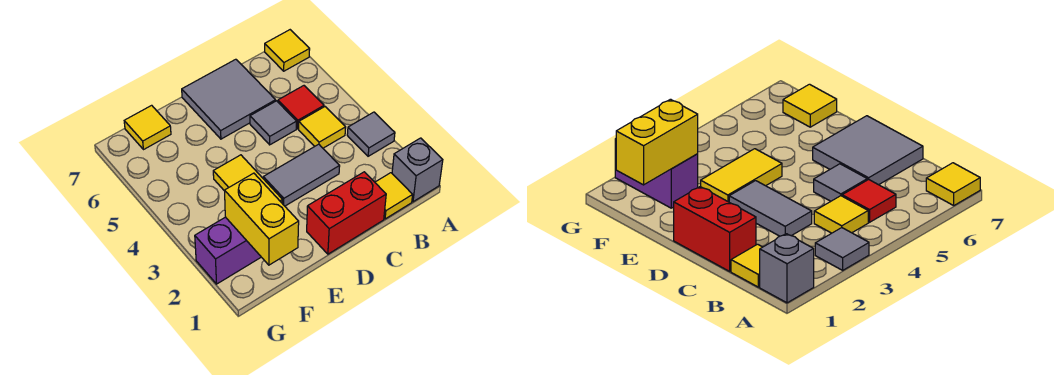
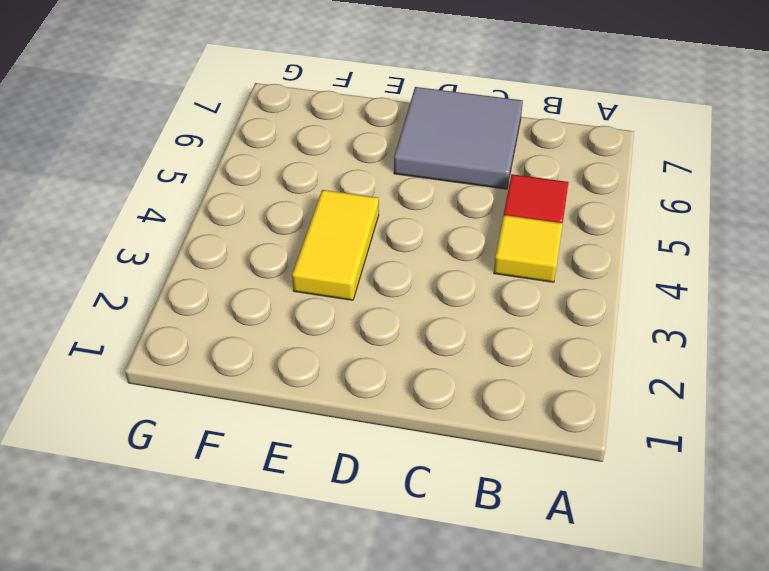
none -> grey 1x1 brick [392,138,443,202]
none -> grey 1x1 tile [347,112,395,156]
none -> yellow 1x1 tile [265,30,310,71]

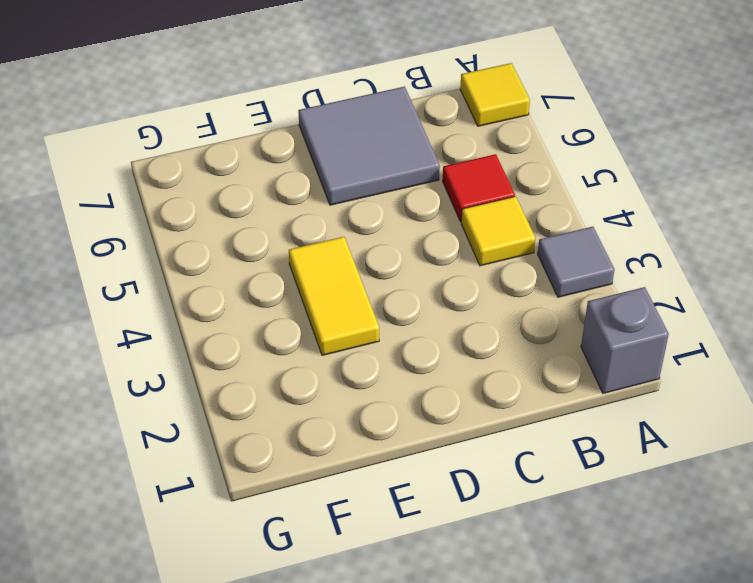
none -> yellow 1x1 tile [375,173,413,219]
none -> red 1x2 brick [307,172,386,254]
none -> grey 1x2 tile [263,144,340,206]

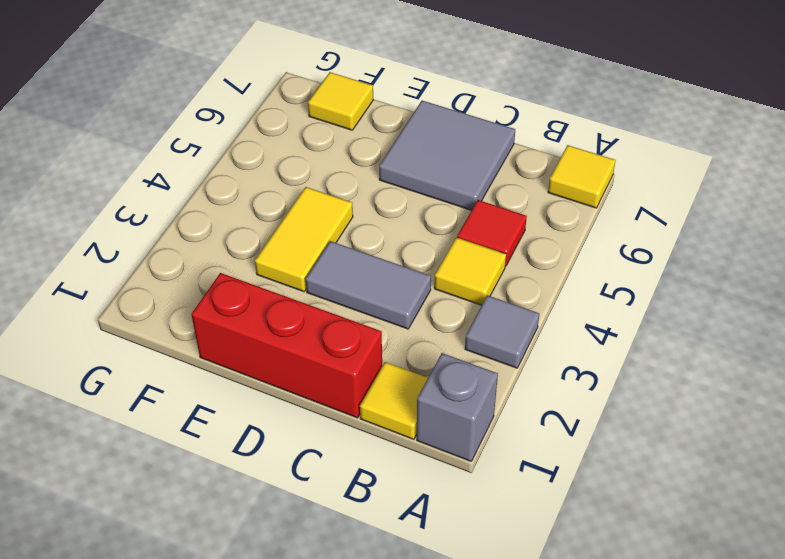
red 1x3 brick [191,273,382,418] -> red 1x2 brick [307,172,386,254]
none -> grey 1x1 tile [250,101,296,145]
none -> purple 1x2 brick [195,217,261,284]
none -> yellow 1x2 brick [225,173,299,265]

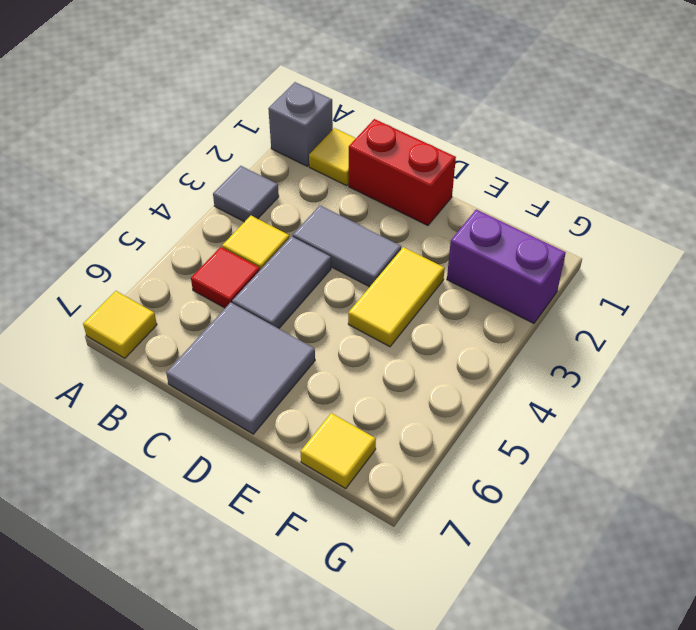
grey 1x2 tile [232,236,331,329] -> grey 1x1 tile [250,101,296,145]
none -> yellow 1x2 brick [225,173,299,265]

